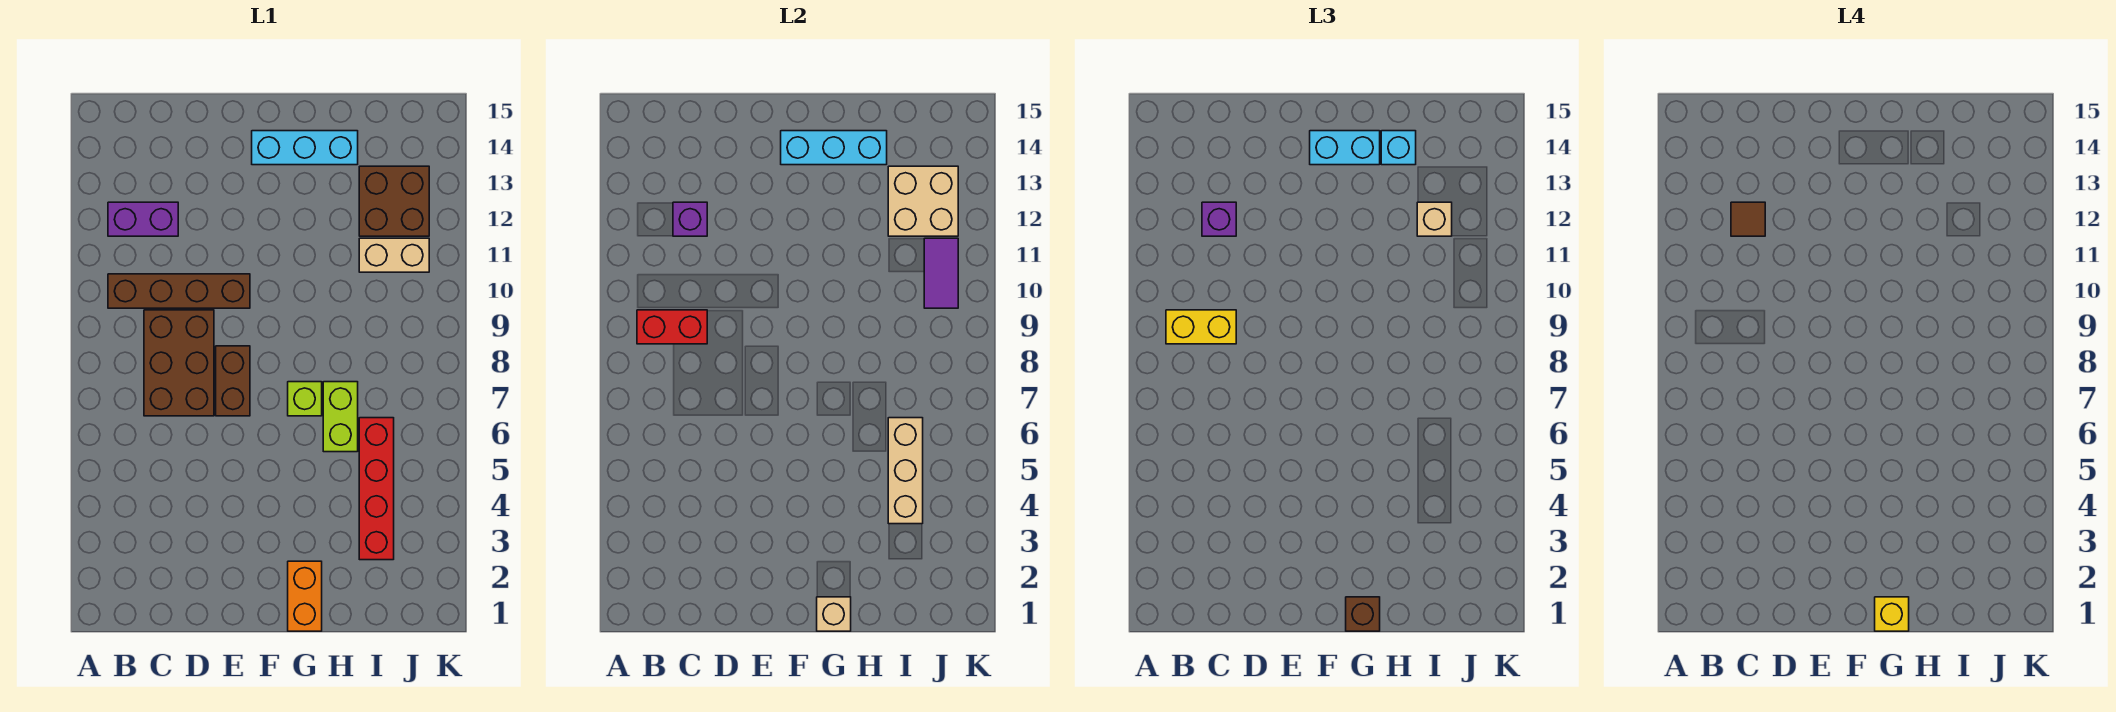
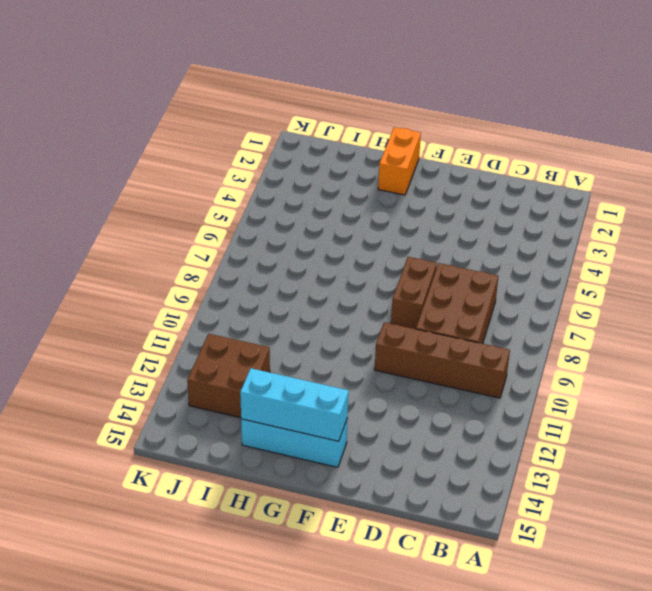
none -> purple 1x2 brick [108,202,178,236]
none -> lime 1x1 brick [288,382,322,416]
none -> lime 1x2 brick [323,382,358,452]

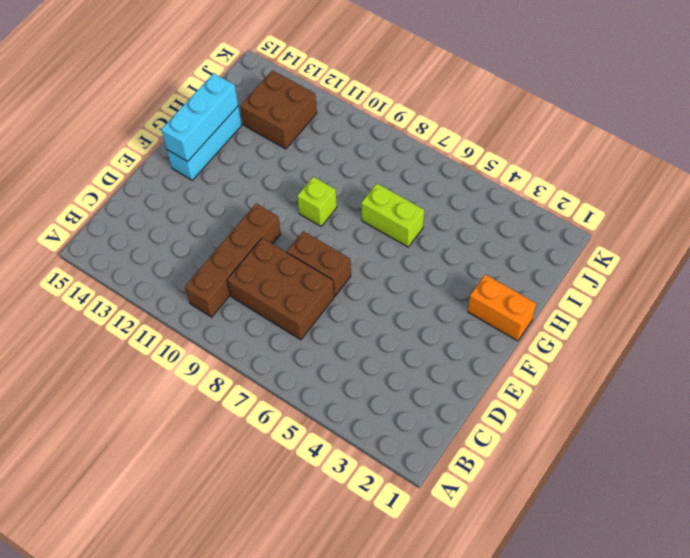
lime 1x1 brick [297,177,337,226] -> lime 1x1 brick moved to [288,382,322,416]
none -> purple 1x2 brick [108,202,178,236]
none -> red 1x4 brick [359,418,394,560]
none -> tan 1x2 brick [359,238,429,272]

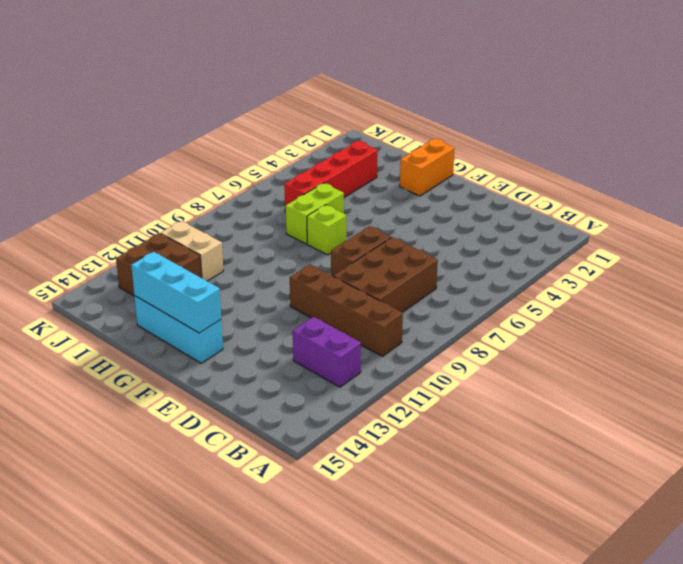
none -> red 1x2 brick [637,310,707,344]
none -> purple 1x1 brick [673,202,707,236]
none -> tan 1x1 brick [817,597,851,631]

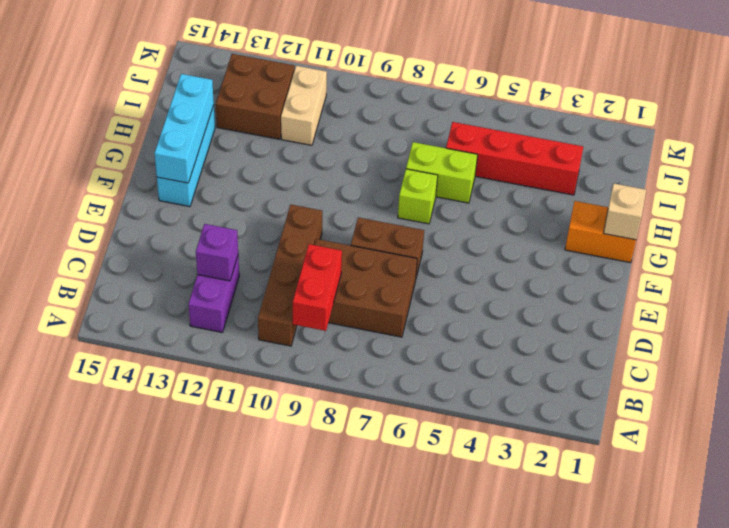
none -> tan 1x3 brick [888,418,923,524]
none -> tan 2x2 brick [888,166,958,236]
none -> purple 1x2 tile [924,238,958,308]

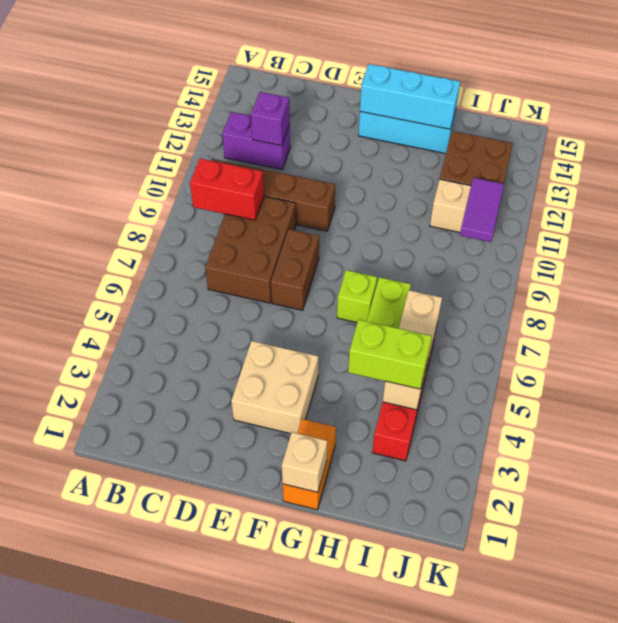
tan 2x2 brick [231,341,318,434] -> tan 2x2 brick moved to [888,166,958,236]
lime 1x2 brick [348,320,432,389] -> none
none -> yellow 1x2 brick [1166,310,1236,344]
none -> purple 1x1 brick [1202,202,1236,236]
none -> cyan 1x2 brick [1310,131,1380,165]

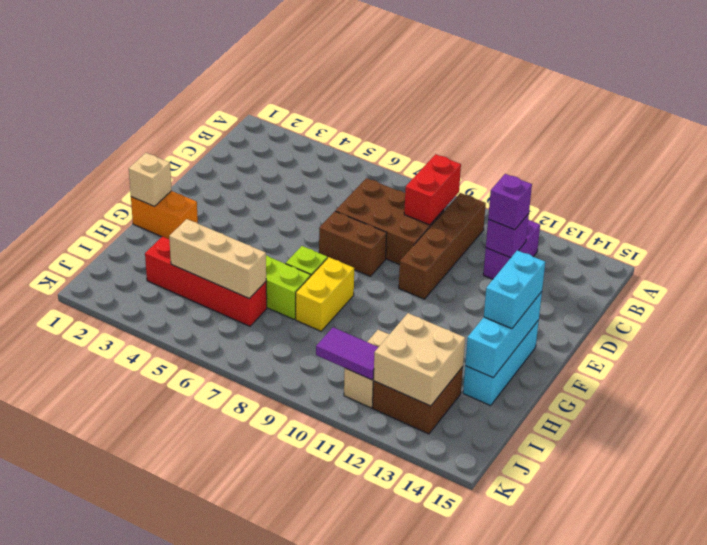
yellow 1x2 brick [296,257,354,331] -> yellow 1x2 brick moved to [1166,310,1236,344]
none -> brown 1x1 brick [1346,597,1380,631]
none -> cyan 1x1 brick [1381,131,1416,165]
none -> tan 1x1 brick [1417,202,1452,236]

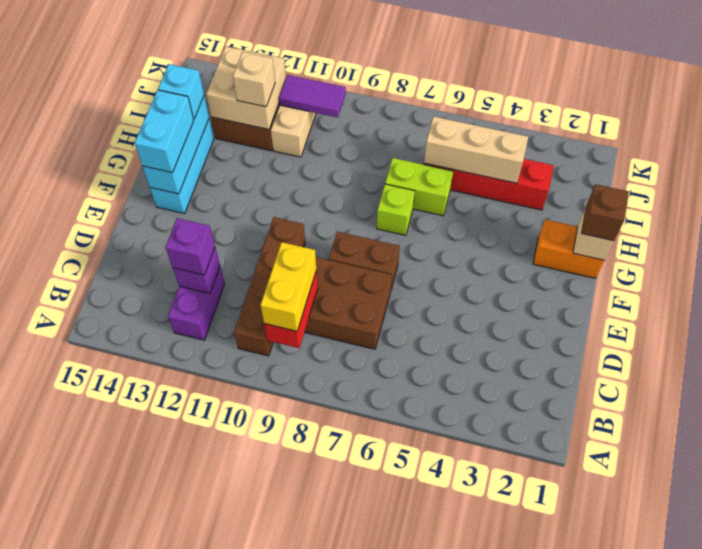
none -> brown 1x1 tile [1731,202,1765,236]
none -> yellow 1x1 brick [1875,597,1909,631]

